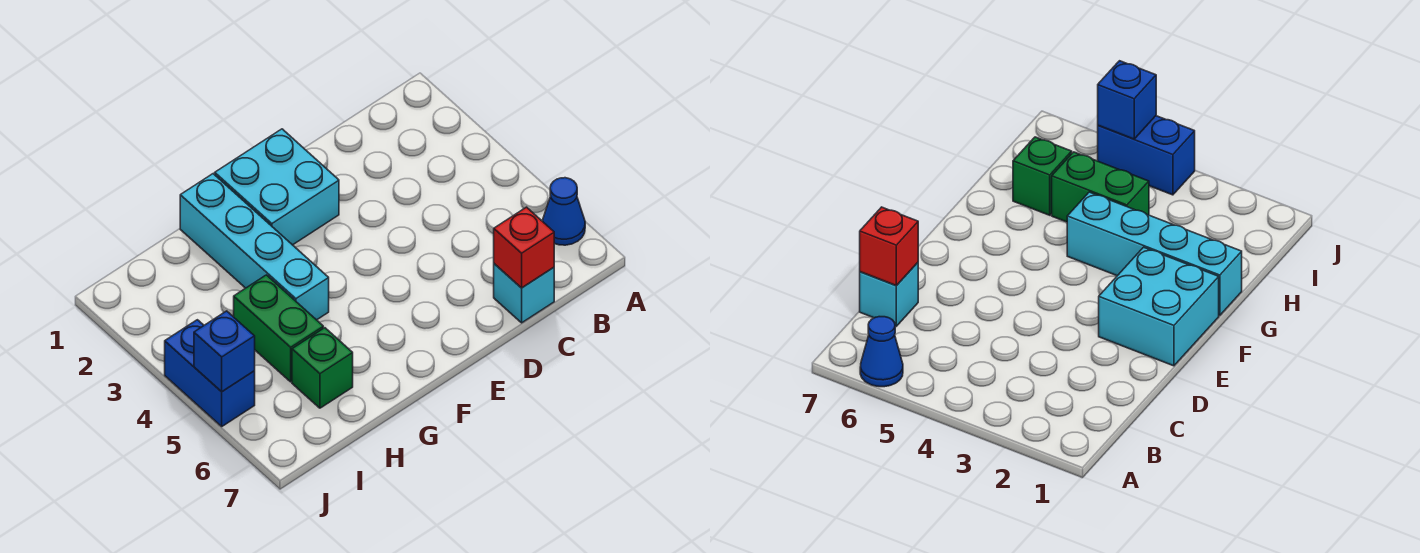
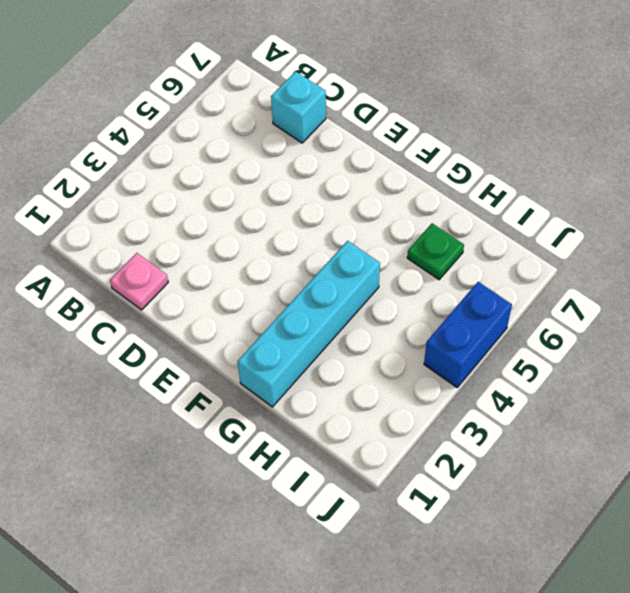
pink 1x1 plate [110,253,168,310] -> none
green 1x1 plate [407,223,464,280] -> green 1x1 brick [292,328,353,408]
none -> blue 1x1 cone [543,178,585,245]
none -> cyan 2x2 brick [215,129,339,245]

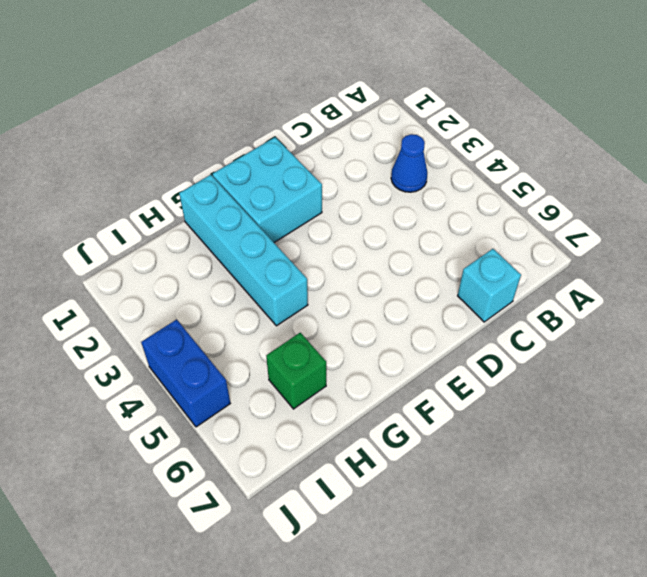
blue 1x1 cone [391,134,427,192] -> blue 1x1 cone moved to [543,178,585,245]
none -> green 1x2 brick [234,275,323,382]
none -> red 1x1 brick [494,207,554,288]

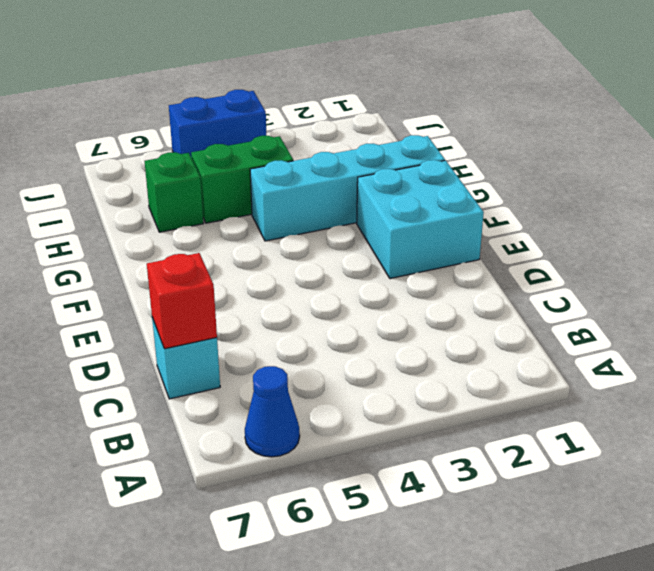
none -> blue 1x1 brick [194,311,255,392]

